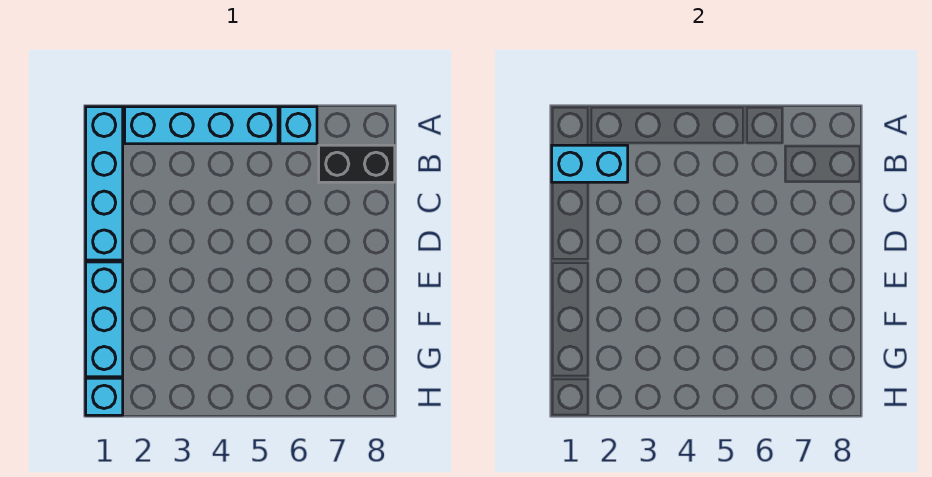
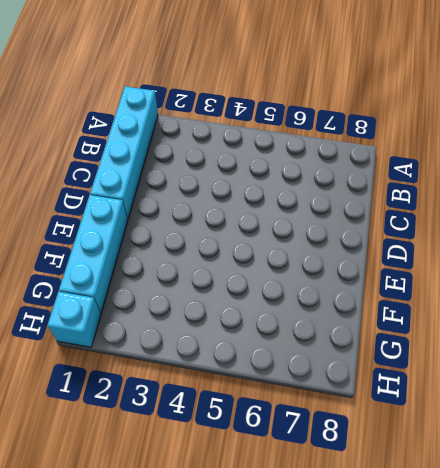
none -> cyan 1x4 brick [125,107,278,144]
none -> cyan 1x1 brick [280,107,317,144]

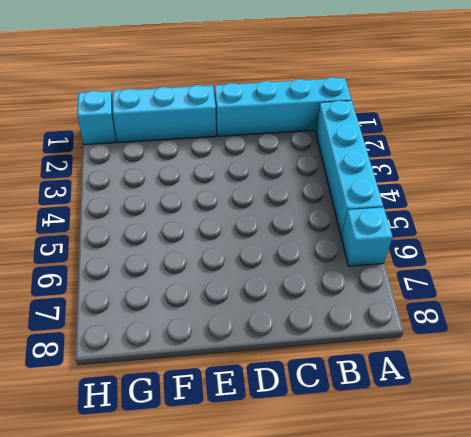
none -> black 1x2 brick [319,145,395,182]
none -> cyan 1x2 brick [552,145,628,182]

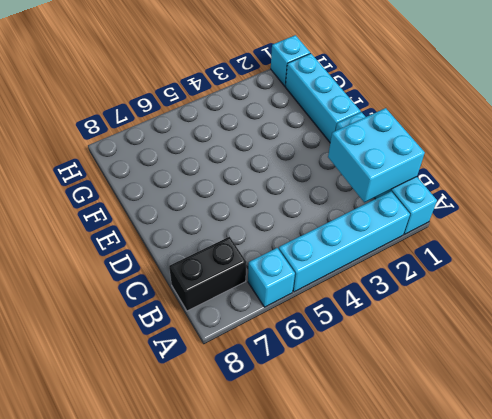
cyan 2x2 brick [328,108,425,202] -> cyan 1x2 brick [552,145,628,182]

